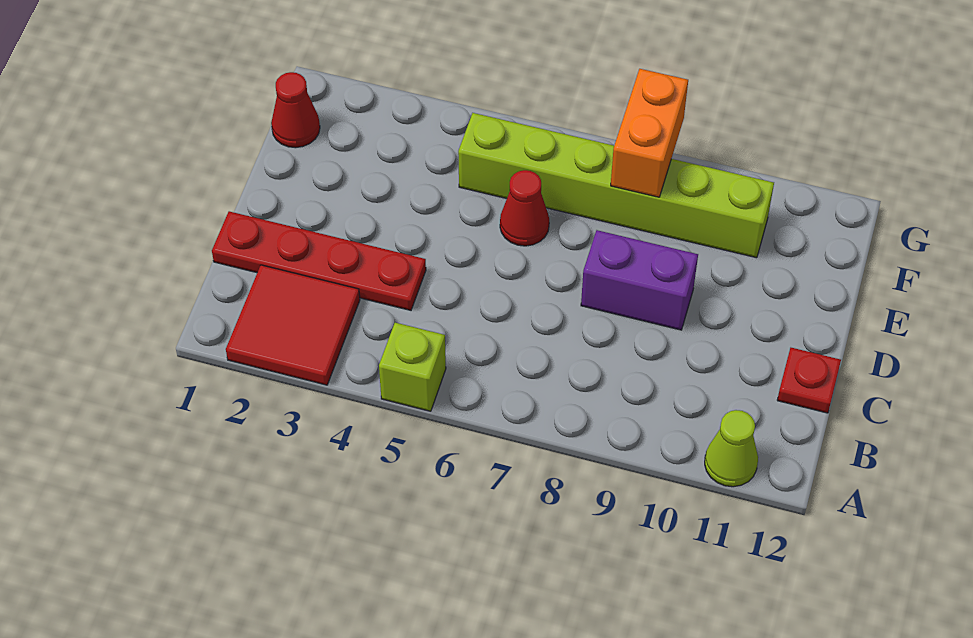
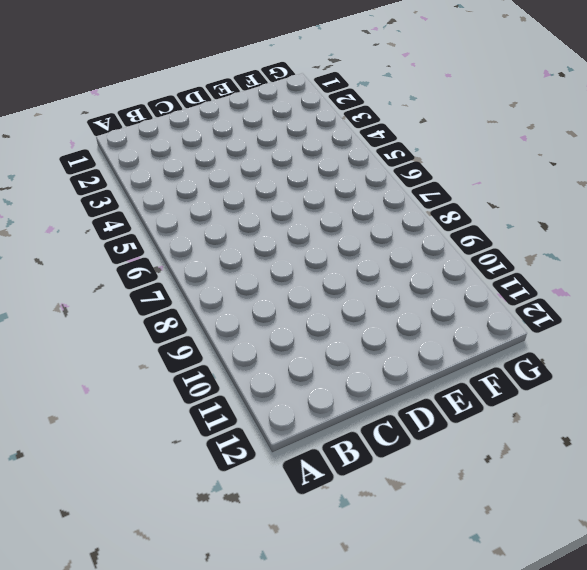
none -> red 2x2 tile [226,265,360,385]
none -> lime 1x1 brick [379,323,446,411]

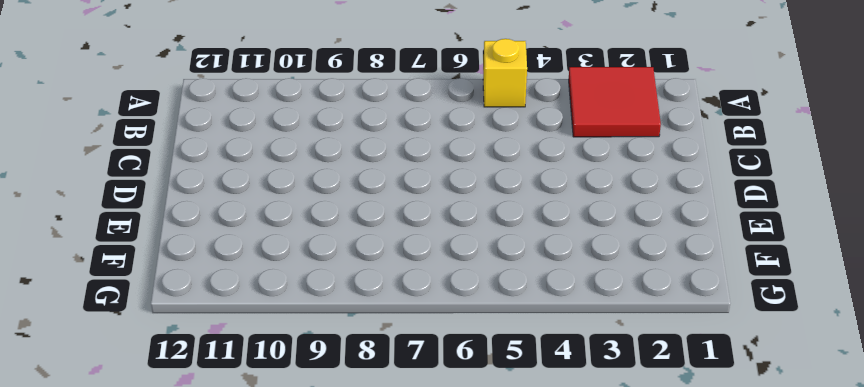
yellow 1x1 brick [483,39,527,107] -> lime 1x1 brick [379,323,446,411]
none -> lime 1x1 cone [705,410,758,487]
none -> red 1x4 plate [212,211,426,310]

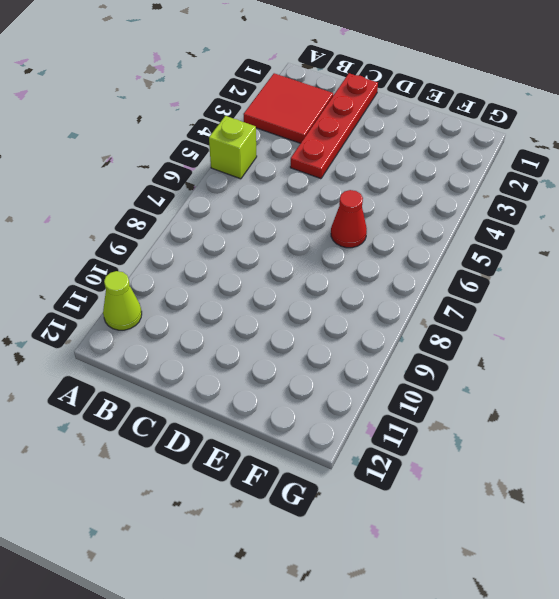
none -> red 1x1 plate [777,348,841,413]
none -> purple 1x2 brick [581,230,698,330]

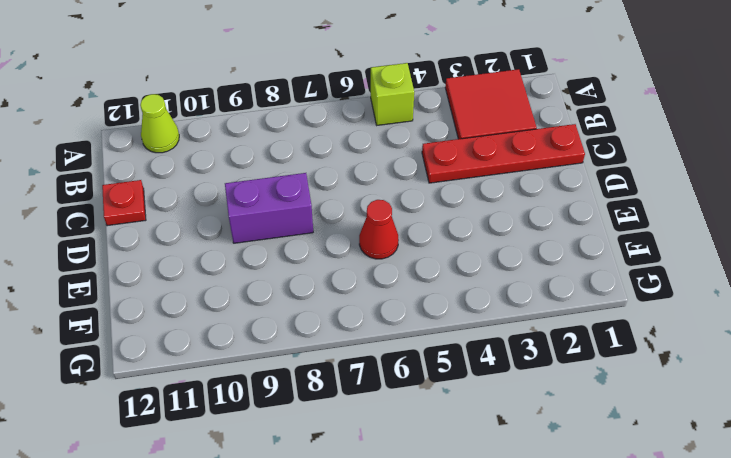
none -> red 1x1 cone [271,72,320,148]
none -> lime 1x6 brick [458,113,774,258]

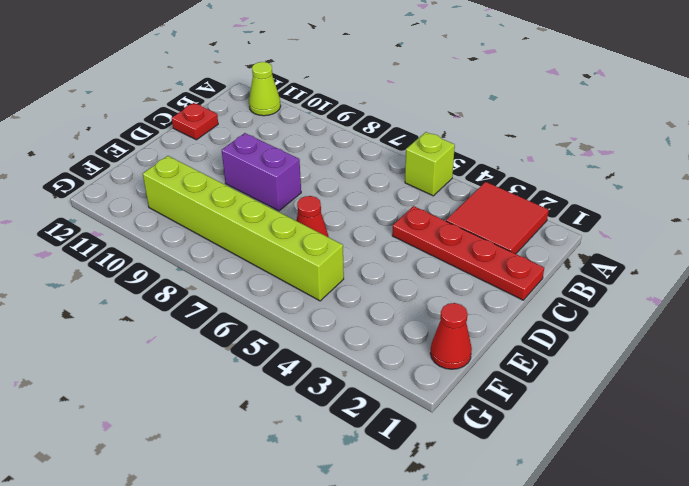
none -> orange 1x2 brick [611,69,688,197]

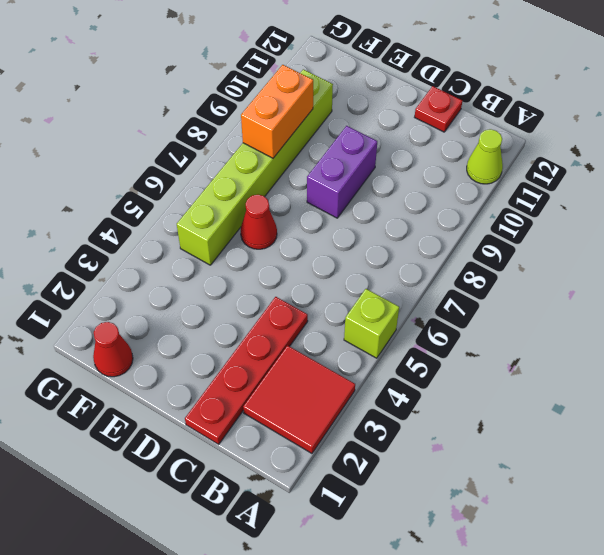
orange 1x2 brick [241,65,313,158] -> orange 1x2 brick turned to [611,69,688,197]

